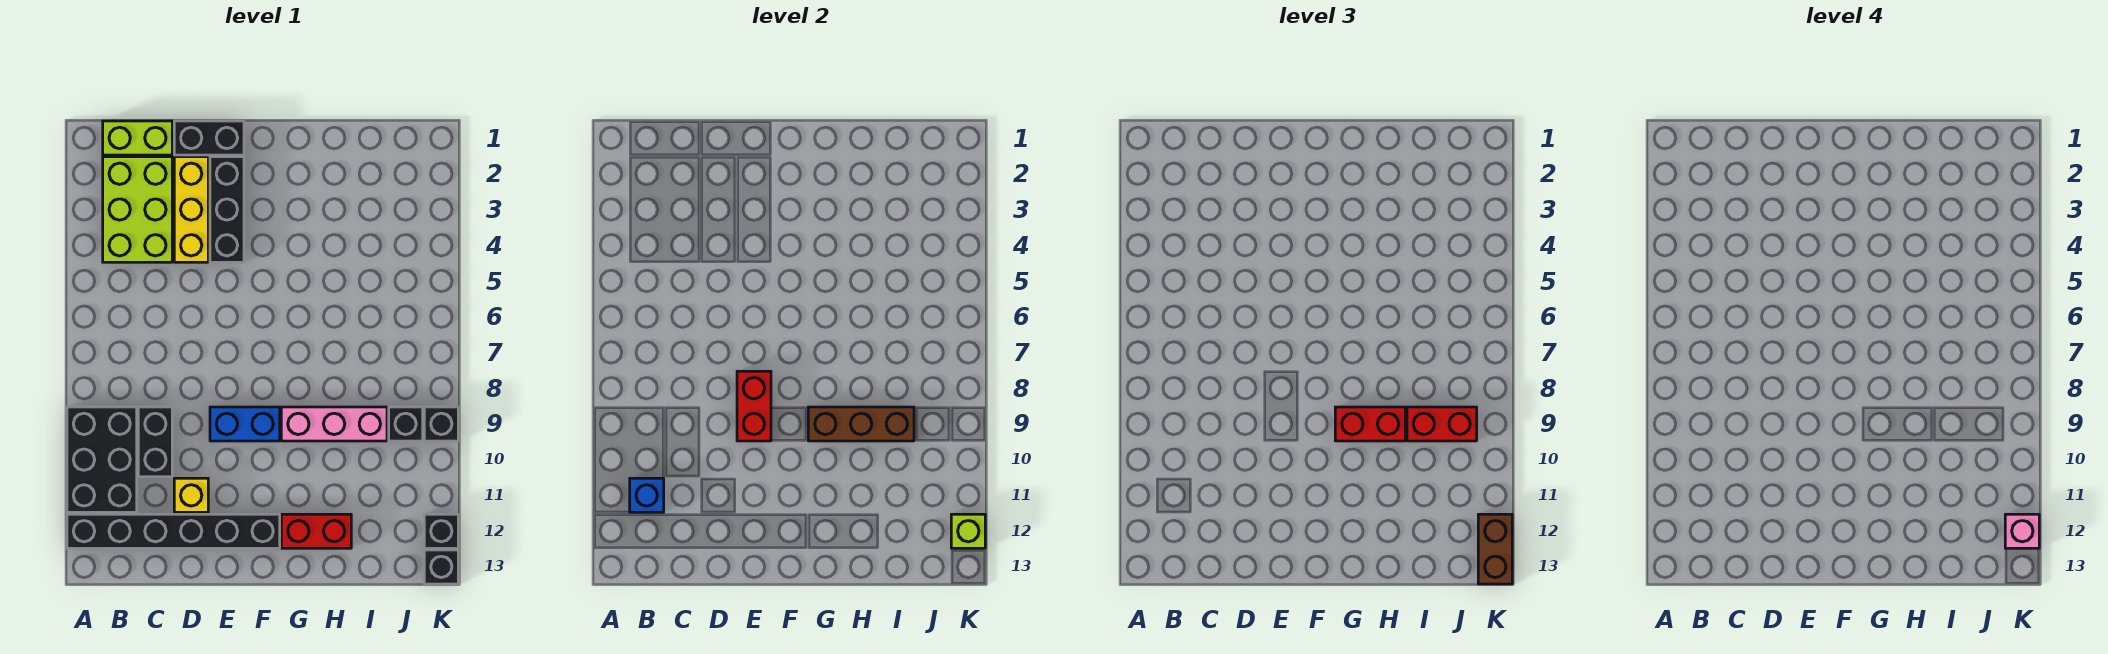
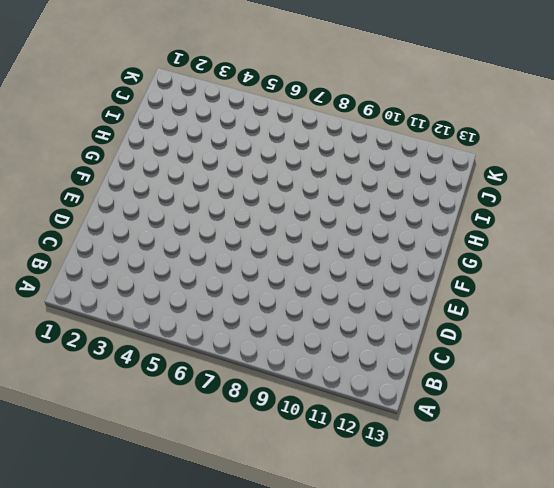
none -> black 2x3 brick [67,407,137,512]
none -> black 1x6 brick [67,514,280,548]
none -> lime 1x2 brick [103,121,172,155]

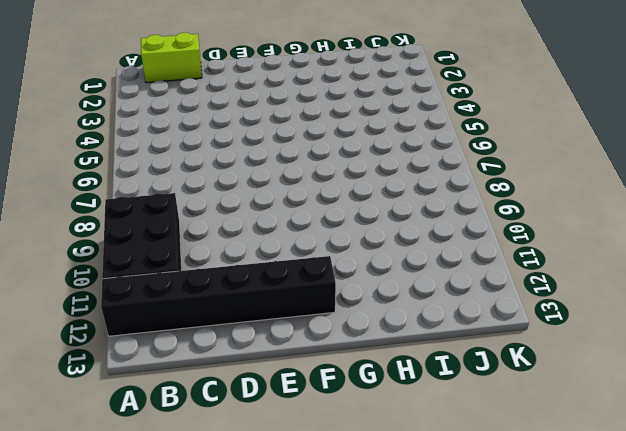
none -> lime 2x3 brick [103,157,172,262]
none -> black 1x2 brick [138,407,172,477]
none -> black 1x2 brick [174,121,244,155]

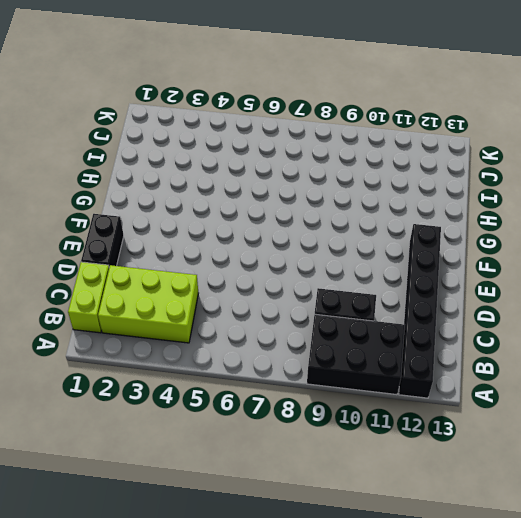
none -> yellow 1x3 brick [174,157,208,262]
none -> yellow 1x1 brick [174,478,208,512]
none -> black 1x3 brick [210,157,244,262]

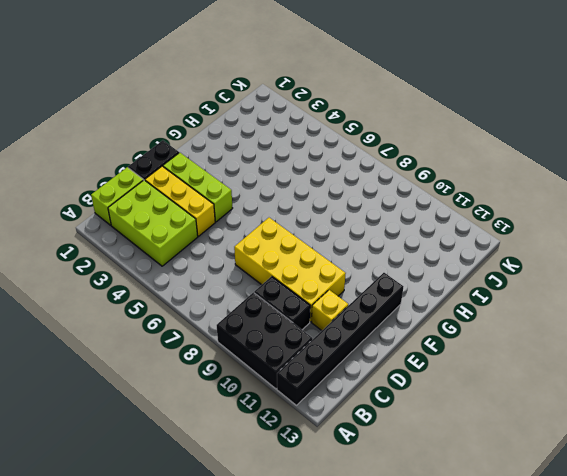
yellow 2x4 brick [234,218,346,322] -> blue 1x2 brick [210,407,280,441]
lime 1x3 brick [163,153,233,222] -> black 1x3 brick [210,157,244,262]
none -> pink 1x3 brick [281,407,387,441]
none -> red 1x2 brick [281,514,351,548]
none -> black 1x1 brick [389,407,423,441]

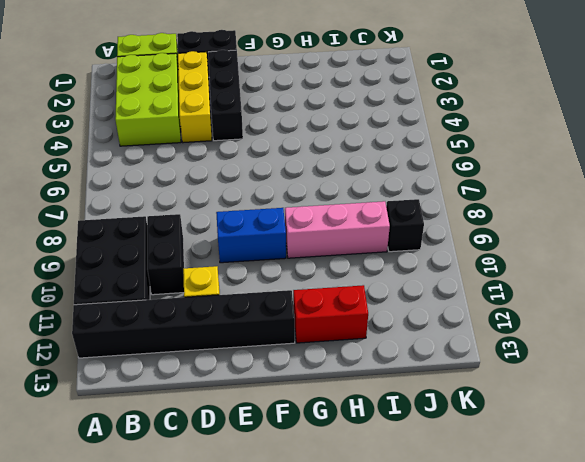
none -> black 1x1 brick [424,407,458,441]
none -> black 1x1 brick [424,514,458,548]
none -> black 1x1 brick [424,550,458,584]

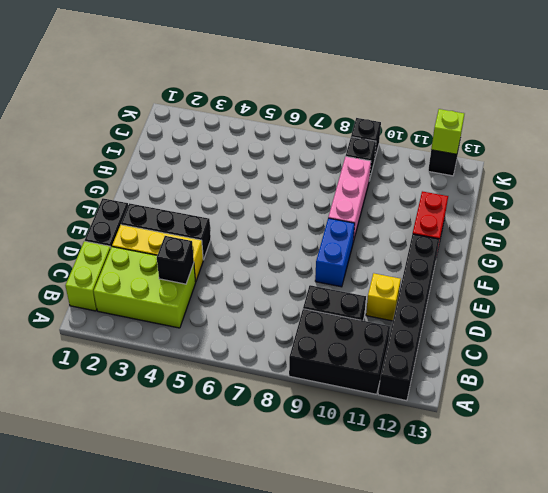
black 1x1 brick [157,236,194,284] -> black 1x1 brick moved to [424,550,458,584]
none -> blue 1x1 brick [630,478,664,512]
none -> red 1x2 brick [737,371,771,441]
none -> brown 1x3 brick [808,407,914,441]

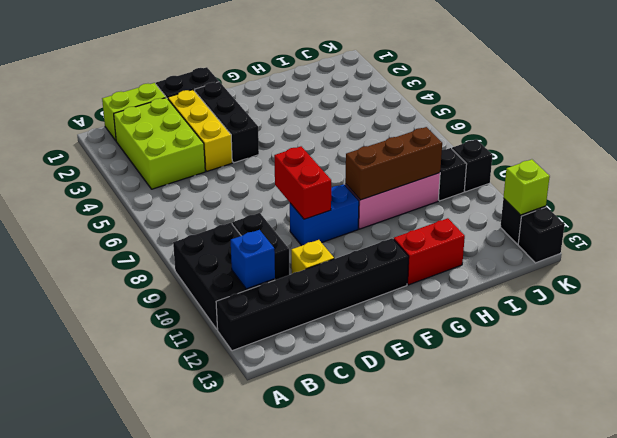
none -> red 1x2 brick [1335,407,1405,441]
none -> red 1x2 brick [1407,407,1477,441]
none -> brown 1x2 brick [1478,514,1512,584]

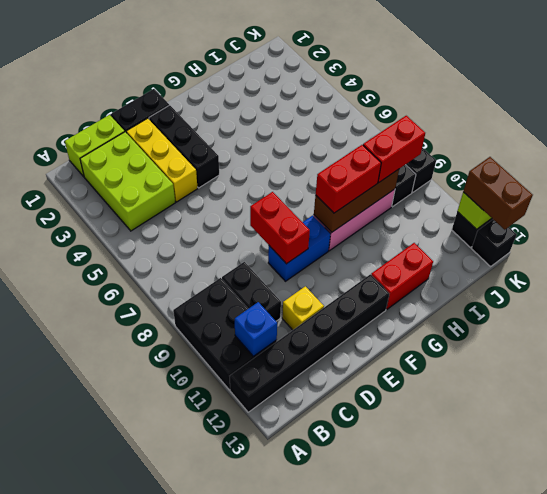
none -> pink 1x1 brick [2005,514,2039,548]

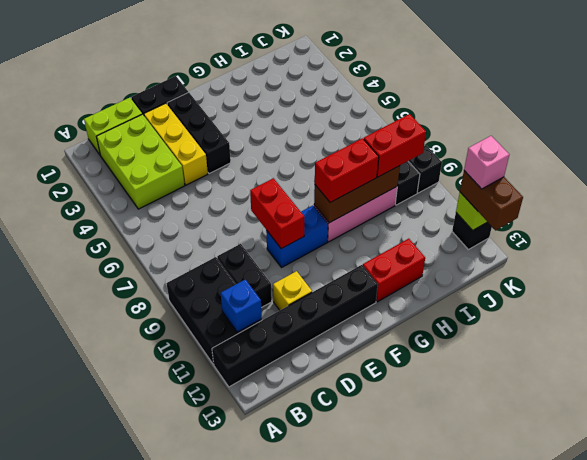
none -> black 1x1 brick [424,550,458,584]

